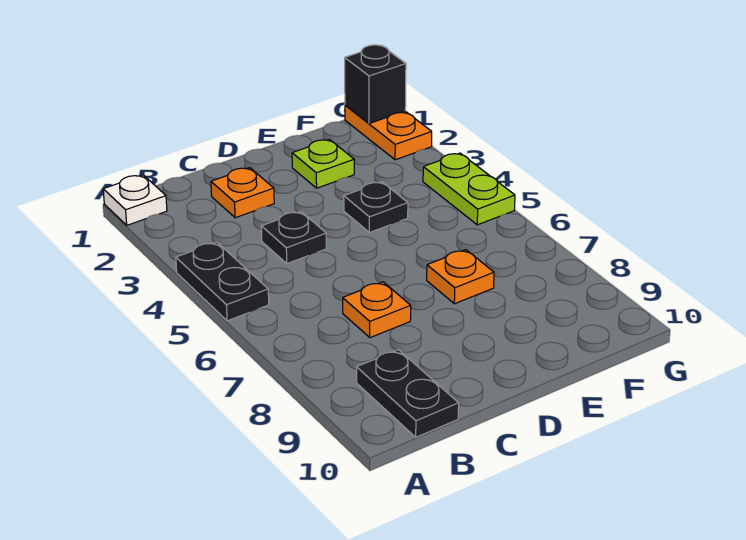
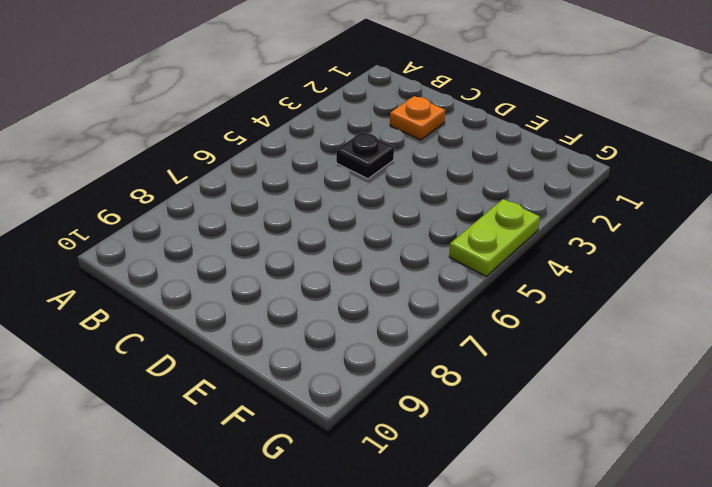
none -> white 1x1 plate [103,175,167,225]
none -> black 1x2 plate [176,242,269,321]
none -> black 1x2 plate [357,350,459,437]

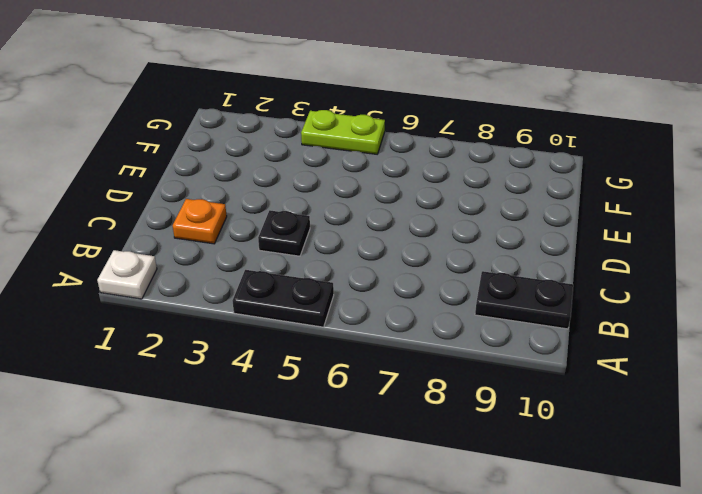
none -> orange 1x1 plate [343,282,411,338]
none -> lime 1x1 plate [292,140,354,188]
none -> black 1x1 plate [344,182,408,233]

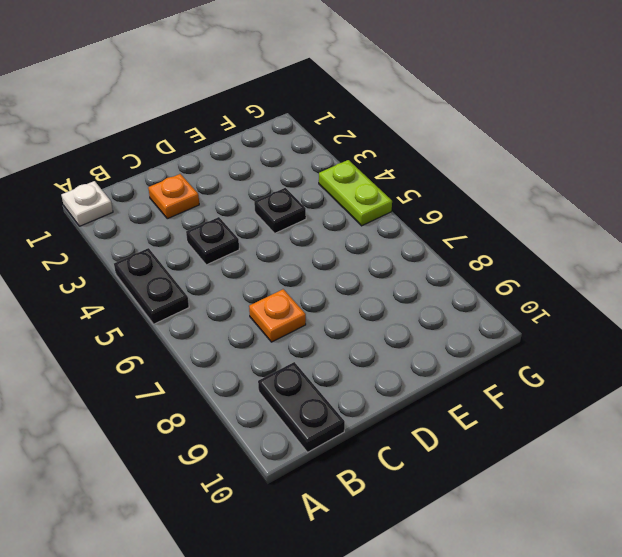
none -> lime 1x1 plate [292,140,354,188]
none -> orange 1x1 plate [427,250,494,304]
none -> orange 1x2 plate [345,105,432,160]

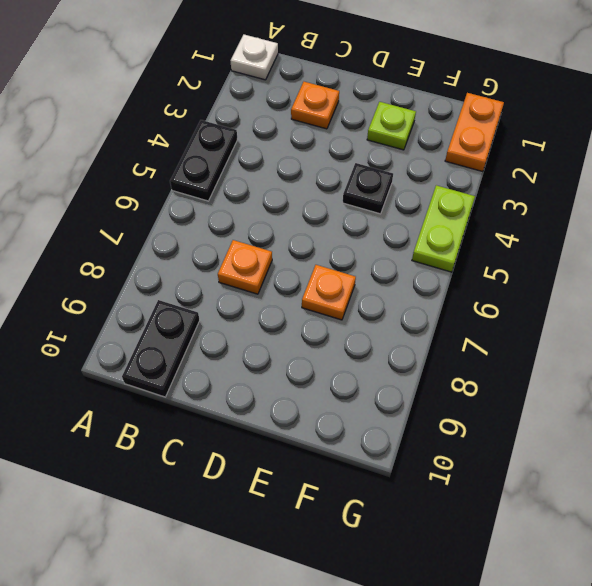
none -> black 1x1 plate [261,212,327,264]
none -> black 1x1 brick [345,45,406,124]

